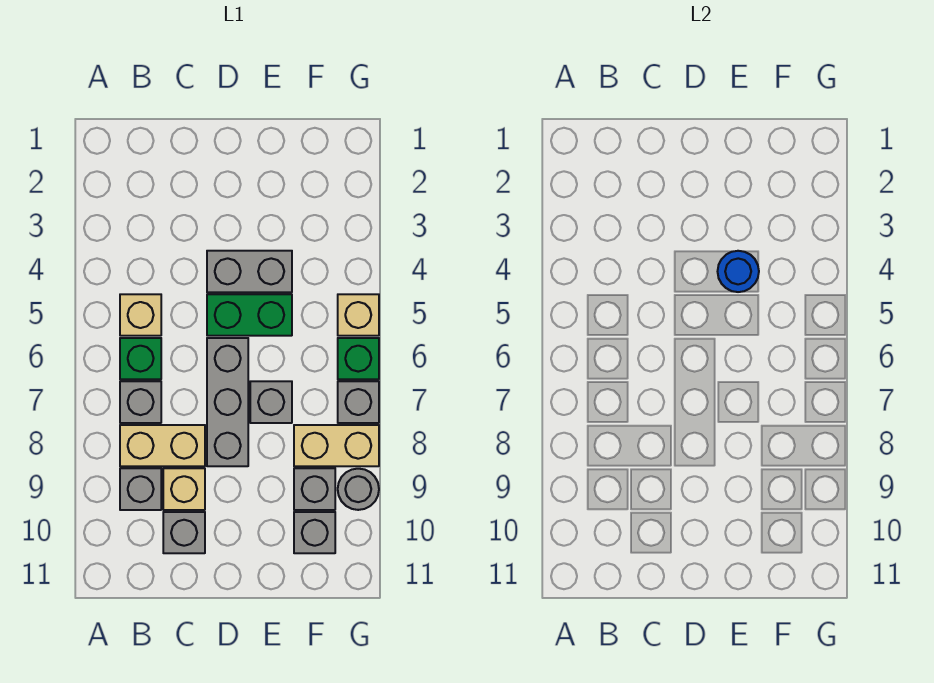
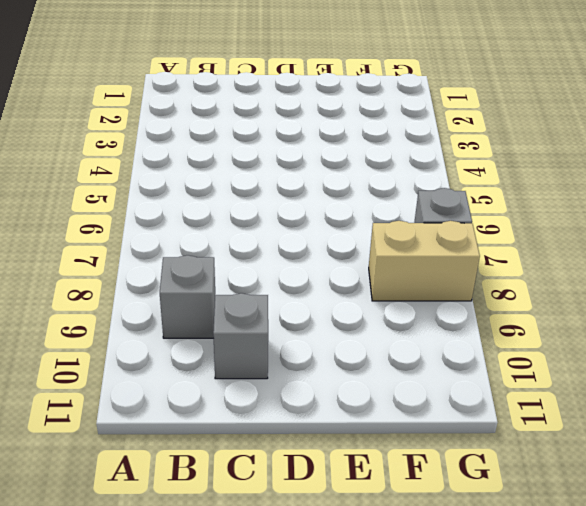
none -> tan 1x1 brick [120,294,161,336]
none -> green 1x1 brick [120,338,161,379]
none -> grey 1x1 brick [120,381,161,423]

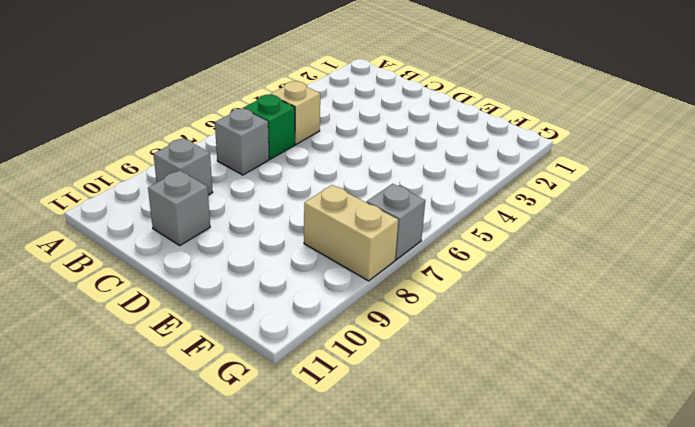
none -> tan 1x2 brick [120,425,205,466]
none -> tan 1x1 brick [163,468,205,510]
none -> grey 1x2 brick [207,251,292,292]

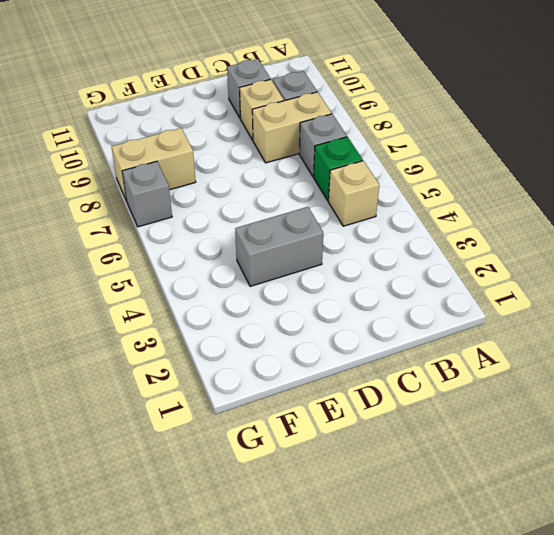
none -> green 1x2 brick [207,294,292,336]
none -> grey 1x3 brick [207,338,248,466]
none -> grey 1x1 brick [250,381,292,423]

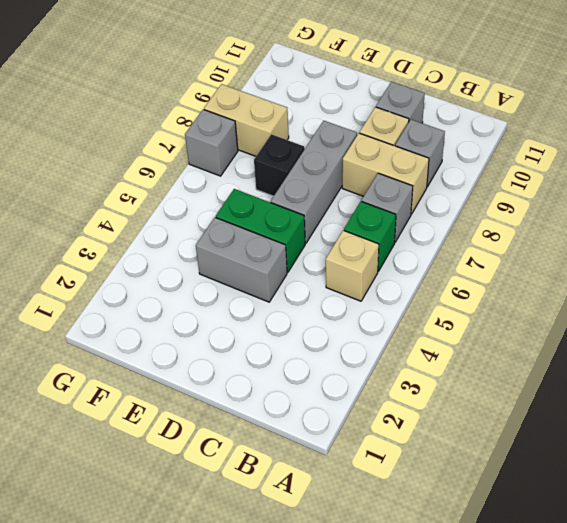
black 1x1 brick [254,134,305,196] -> grey 1x1 brick [250,381,292,423]
none -> grey 1x1 brick [294,468,335,510]
none -> grey 1x1 brick [294,512,335,553]
none -> tan 1x1 brick [338,294,379,336]

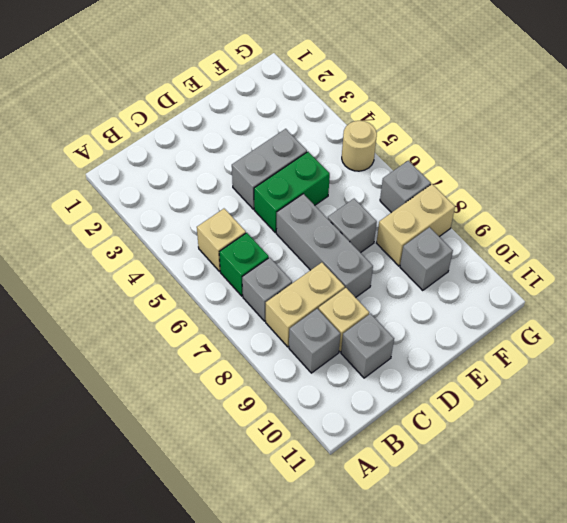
tan 1x1 round brick [342,121,377,171] -> tan 1x1 brick [338,294,379,336]
none -> grey 1x1 brick [294,512,335,553]
none -> green 1x1 brick [338,338,379,379]
none -> grey 1x1 round brick [338,469,379,510]

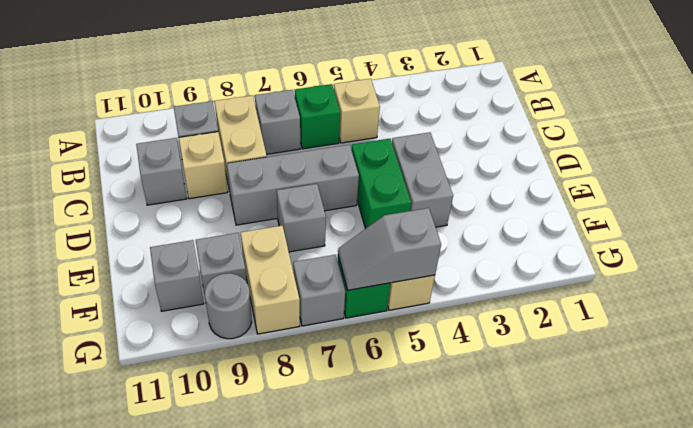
grey 1x2 slope [338,208,441,290] -> none
none -> blue 1x1 round brick [718,251,759,292]

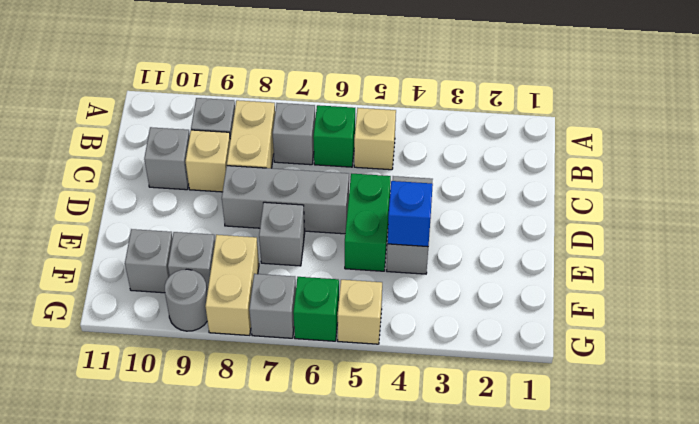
blue 1x1 brick [388,181,433,247] -> blue 1x1 round brick [718,251,759,292]

